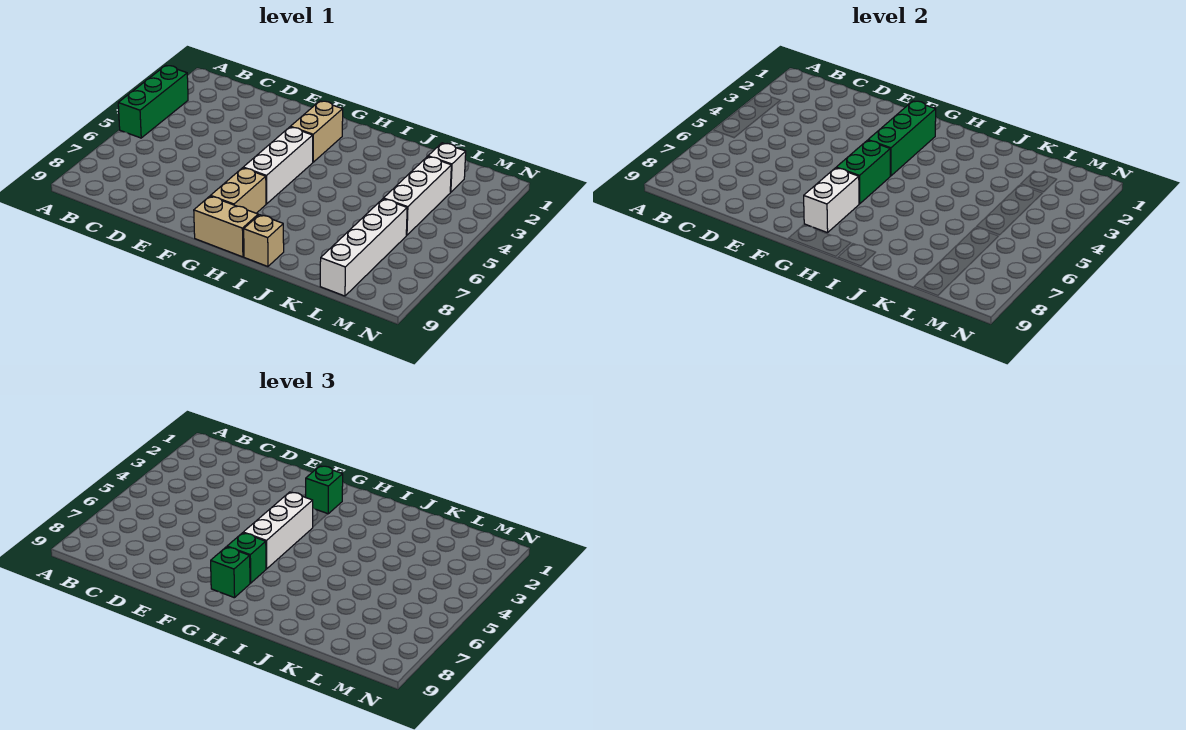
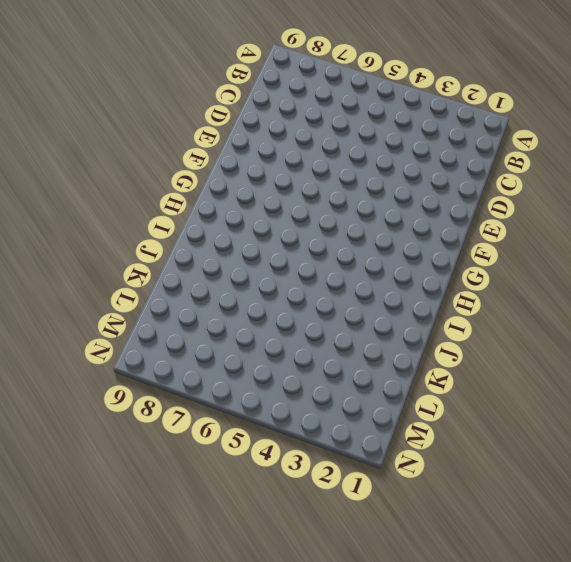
none -> green 1x3 brick [118,66,188,138]
none -> tan 1x2 brick [290,101,343,162]
none -> white 1x3 brick [243,127,313,204]

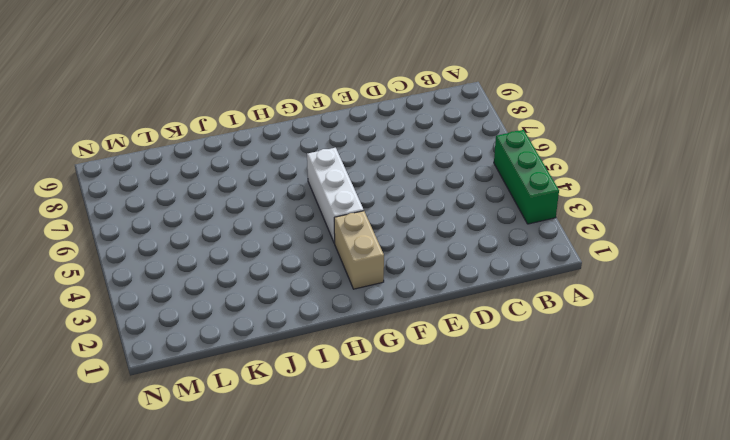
none -> tan 1x2 brick [211,168,266,213]
none -> tan 1x2 brick [194,196,258,257]
none -> tan 1x1 brick [244,215,284,266]

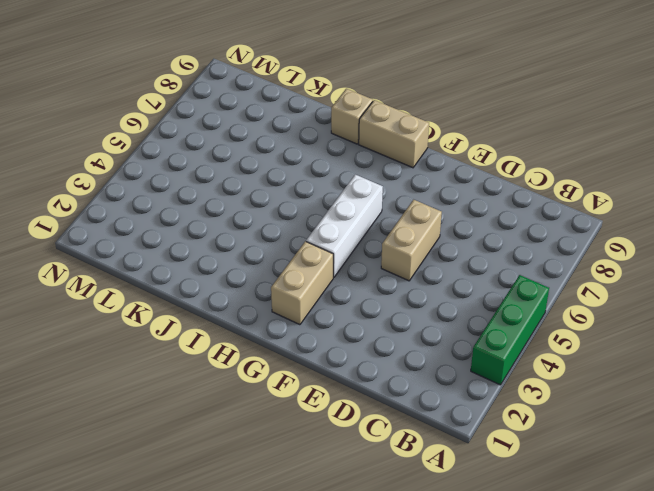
tan 1x2 brick [381,200,442,281] -> tan 1x2 brick moved to [211,168,266,213]
none -> white 1x1 brick [428,143,466,192]
none -> white 1x3 brick [384,156,451,235]
none -> white 1x4 brick [320,199,407,296]

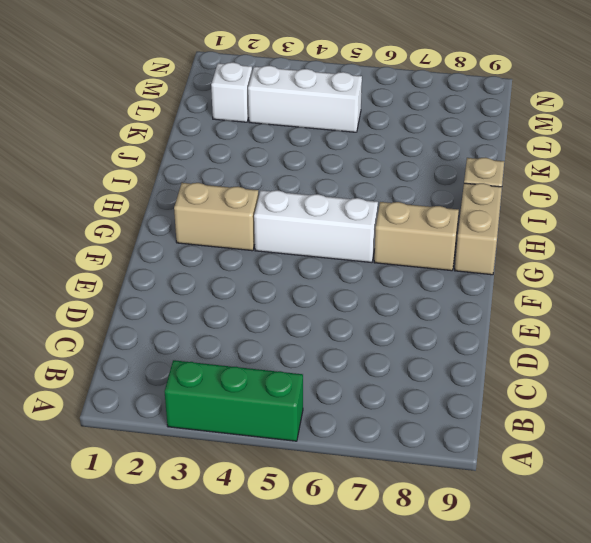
none -> white 1x4 brick [320,199,407,296]
none -> green 1x3 brick [868,101,936,176]
none -> green 1x2 brick [836,140,890,204]

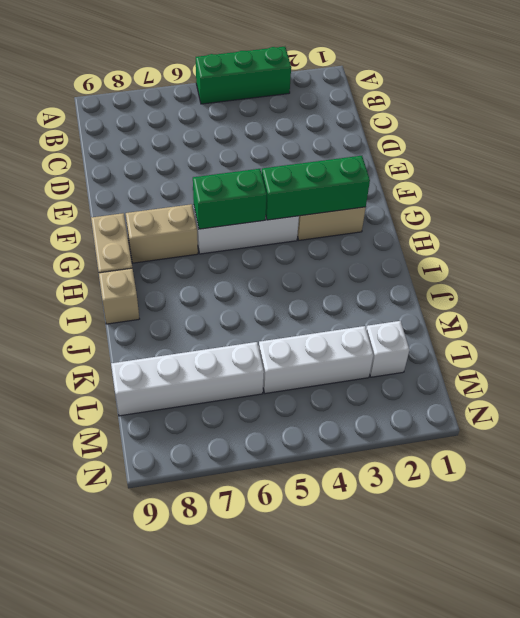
none -> white 1x2 brick [804,168,859,233]
none -> green 1x1 brick [306,466,343,514]
none -> white 1x3 brick [243,492,313,569]

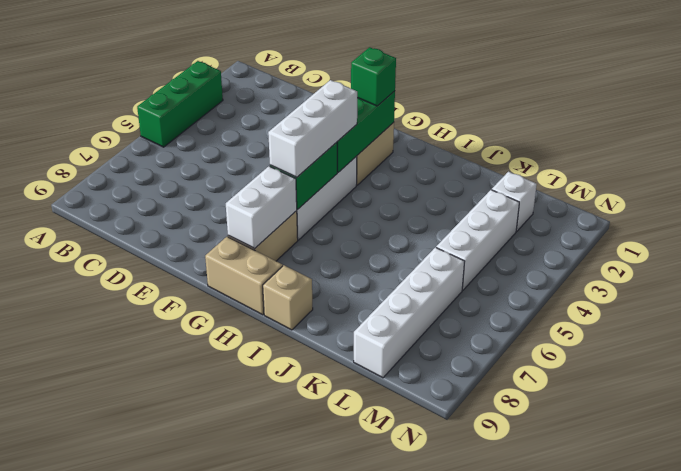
none -> green 1x1 brick [227,533,266,583]
none -> green 1x1 brick [211,547,250,598]

